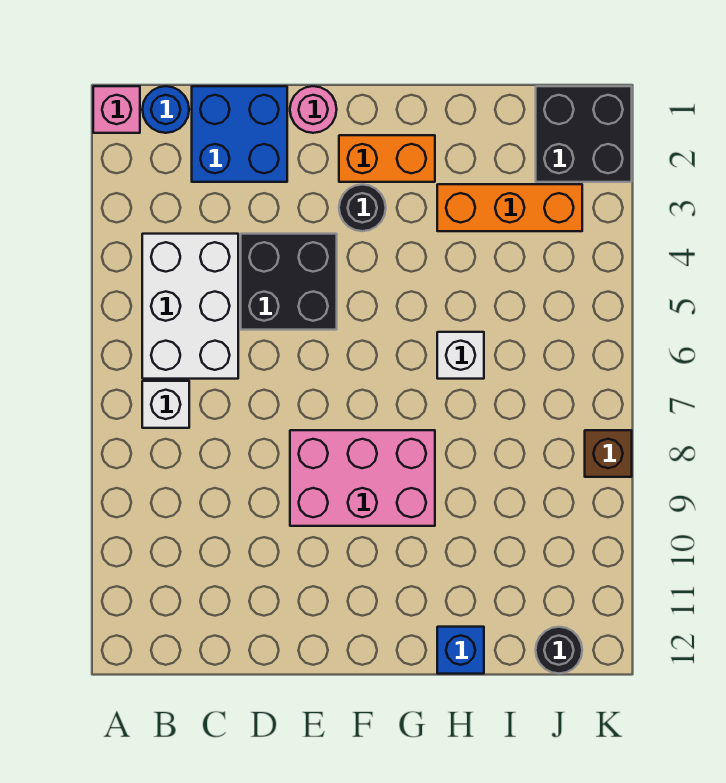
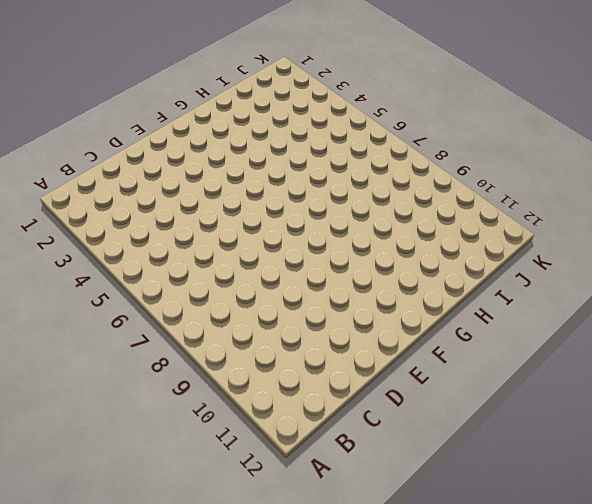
none -> pink 1x1 brick [93,86,140,133]
none -> blue 1x1 round brick [142,86,189,133]
none -> white 2x3 brick [142,234,238,379]

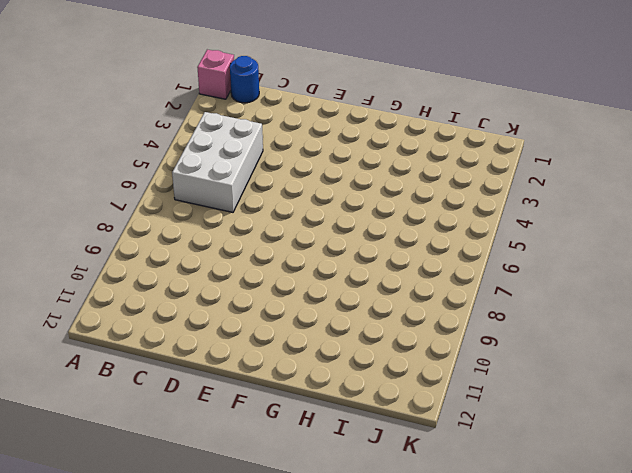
none -> white 1x1 brick [142,381,189,428]
none -> blue 2x2 brick [192,86,287,182]
none -> black 2x2 brick [241,234,337,330]

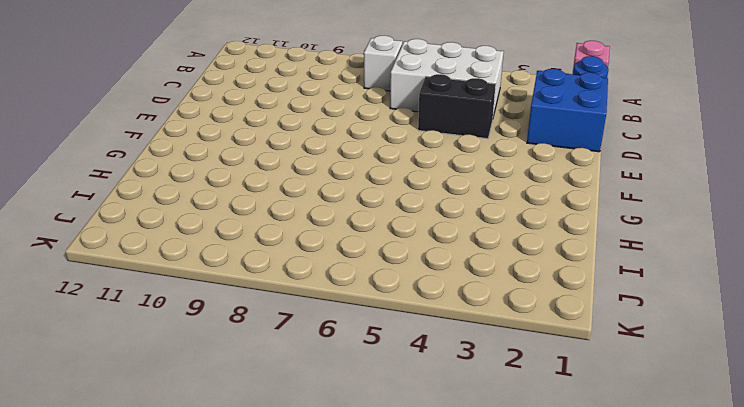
black 1x2 brick [418,74,496,139] -> black 2x2 brick [241,234,337,330]
none -> pink 1x1 round brick [290,86,337,133]
none -> pink 2x3 brick [290,430,435,526]
none -> orange 1x2 brick [339,135,435,182]

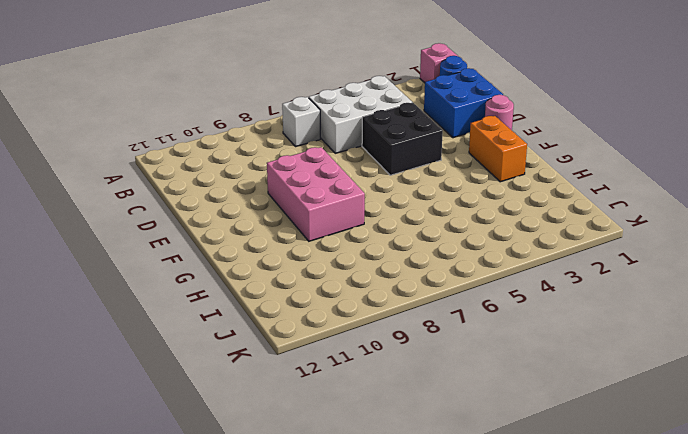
none -> black 1x1 round brick [339,184,386,231]
none -> orange 1x3 brick [437,184,582,231]
none -> white 1x1 brick [437,332,484,379]

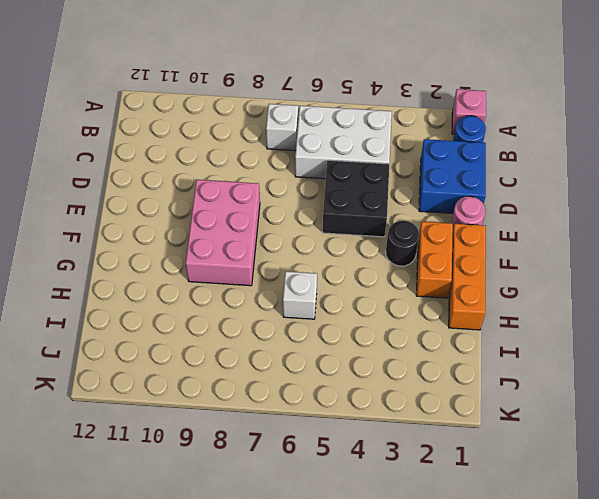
orange 1x3 brick [449,224,486,330] -> orange 1x3 brick moved to [437,184,582,231]
none -> blue 1x1 brick [437,627,484,674]
none -> black 2x2 brick [536,86,632,182]
none -> black 1x1 round brick [536,627,582,674]

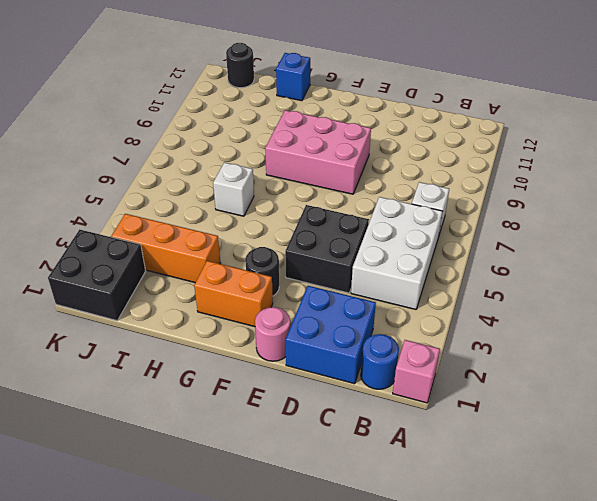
none -> brown 1x1 brick [585,430,632,477]

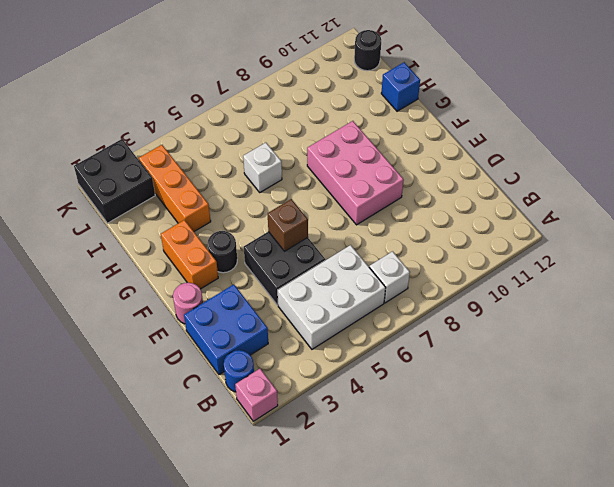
brown 1x1 brick [268,199,308,251] -> brown 1x1 brick moved to [585,430,632,477]

